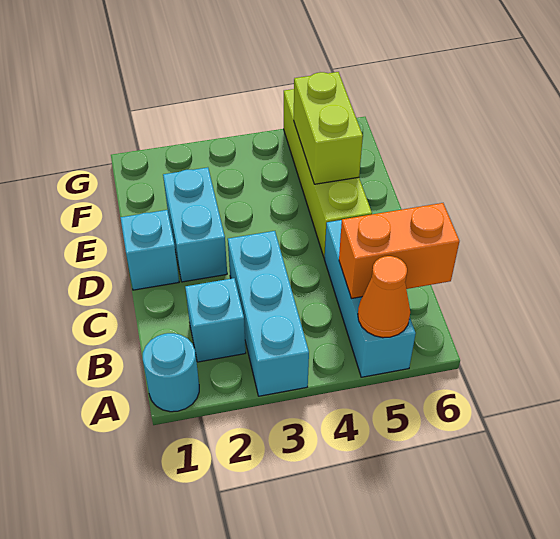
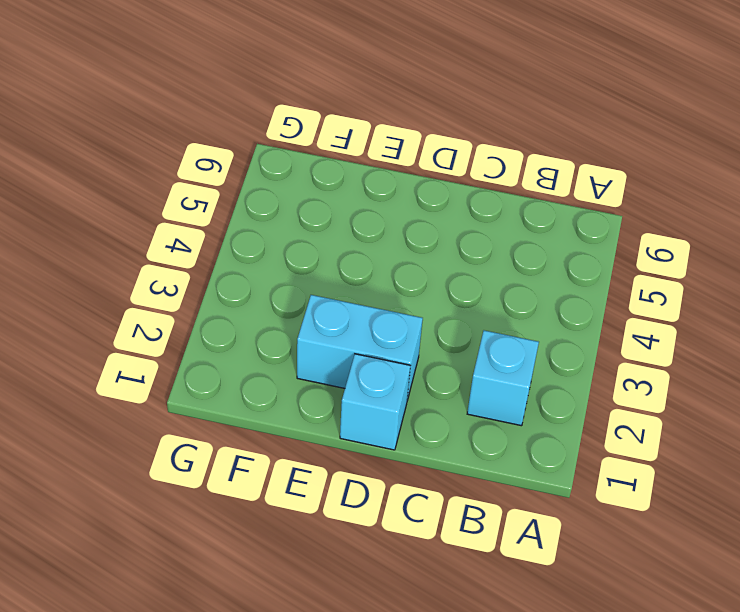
none -> cyan 1x1 round brick [143,333,199,412]
none -> cyan 1x3 brick [228,231,309,396]

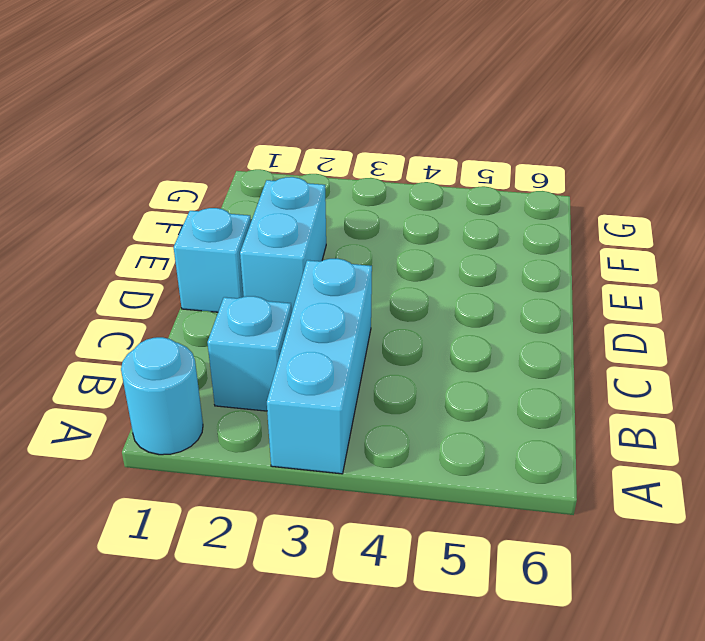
none -> cyan 1x3 brick [324,220,416,377]
none -> lime 1x4 brick [284,89,372,258]

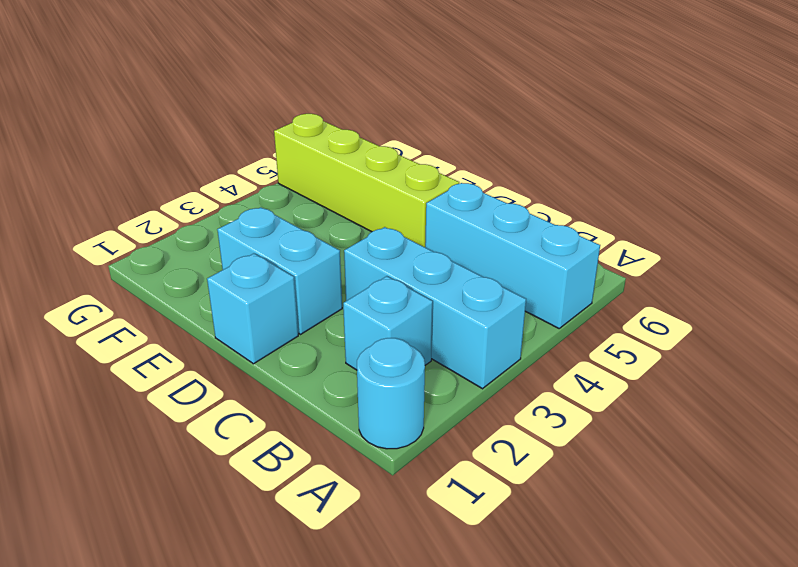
none -> orange 1x1 cone [358,256,410,338]
none -> orange 1x2 brick [339,203,459,299]

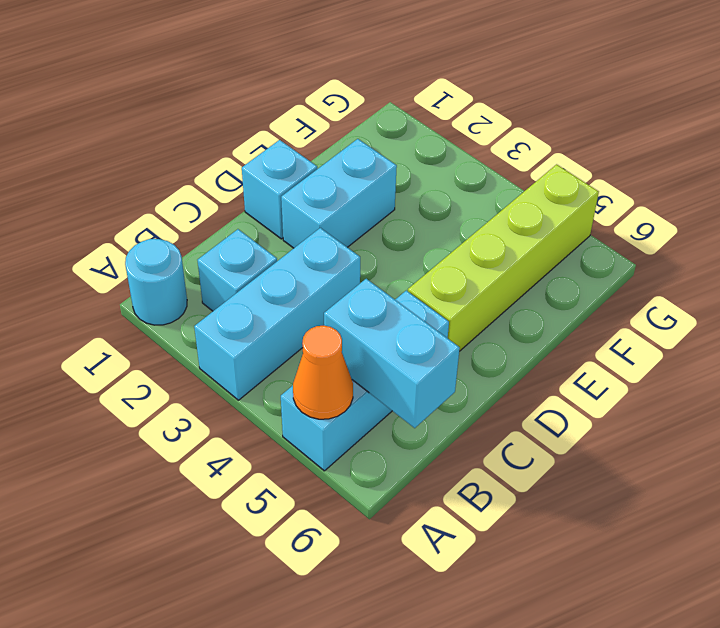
cyan 1x2 brick [324,279,460,428] -> orange 1x2 brick [339,203,459,299]
none -> lime 1x2 brick [294,72,363,184]

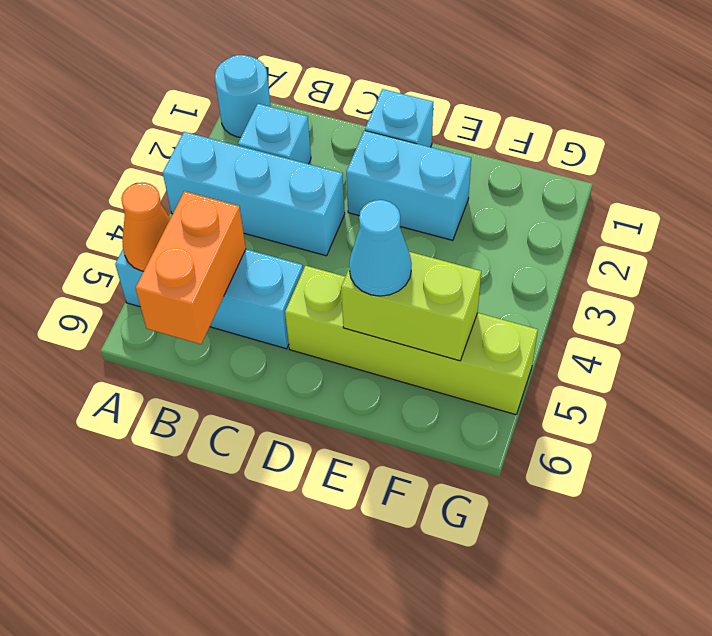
cyan 1x1 cone [349,200,412,296] -> none

